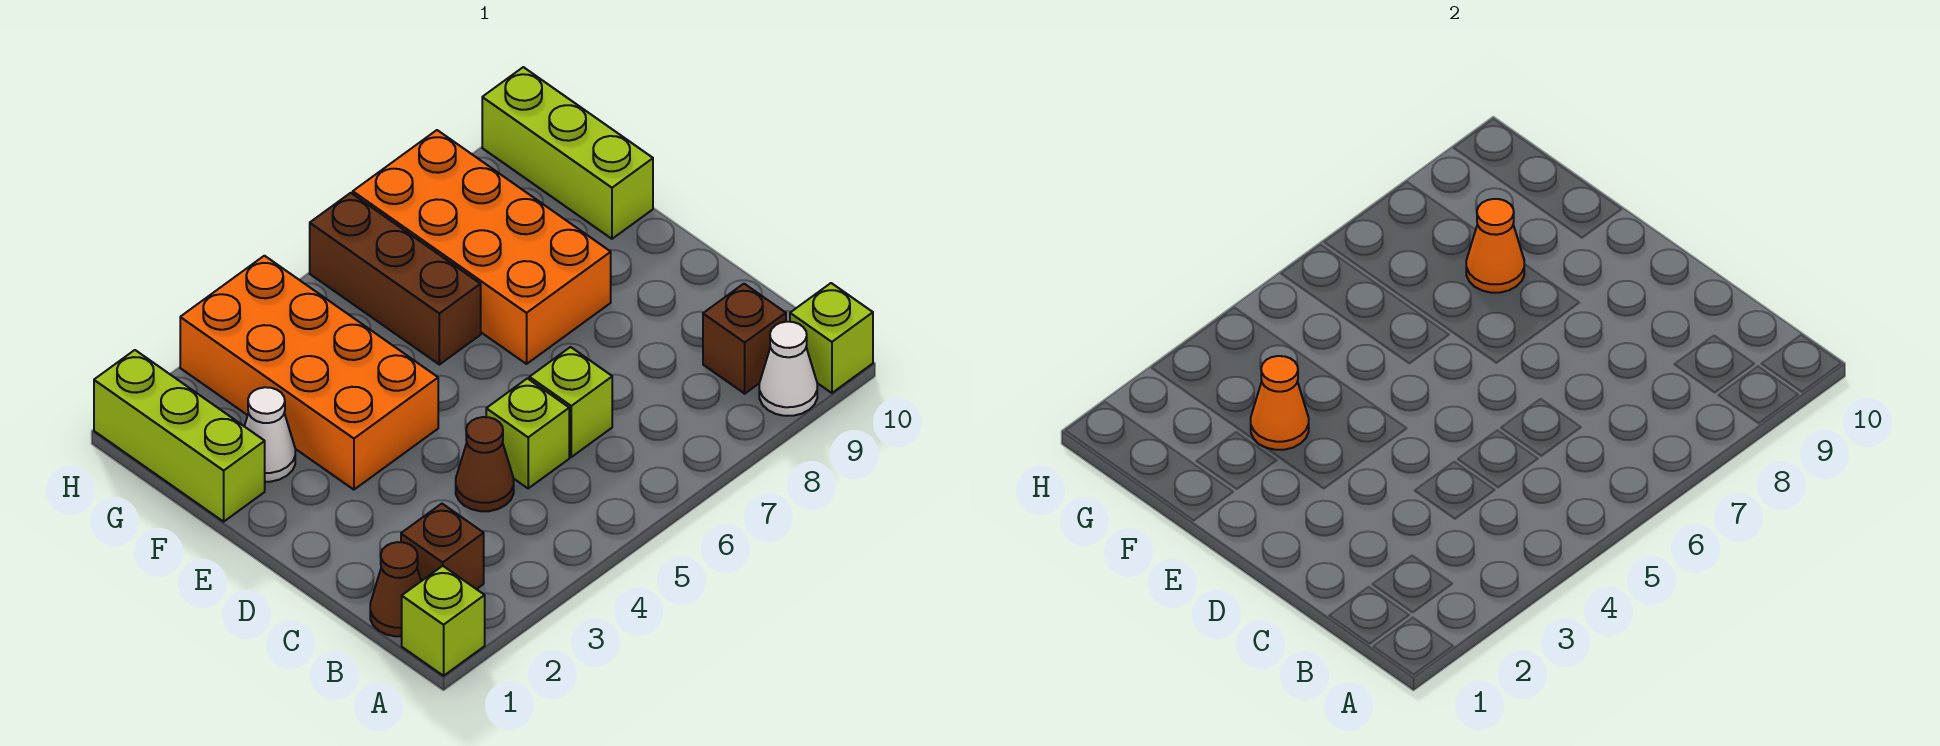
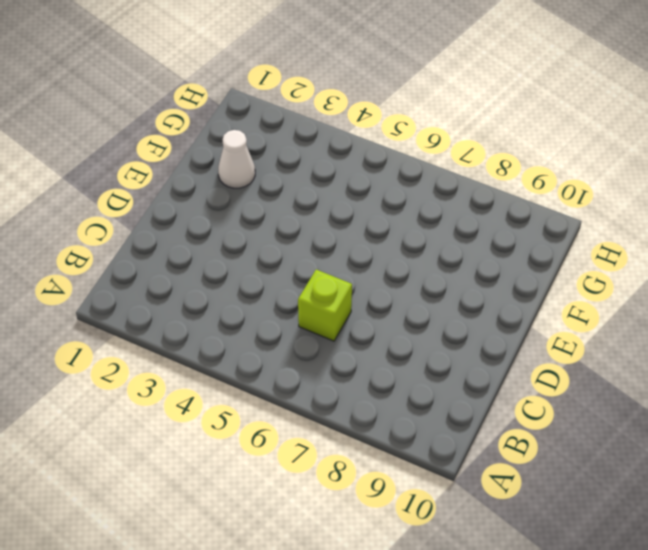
none -> lime 1x1 brick [402,566,485,676]
none -> white 1x1 cone [759,322,817,416]
none -> lime 1x1 brick [790,283,873,393]

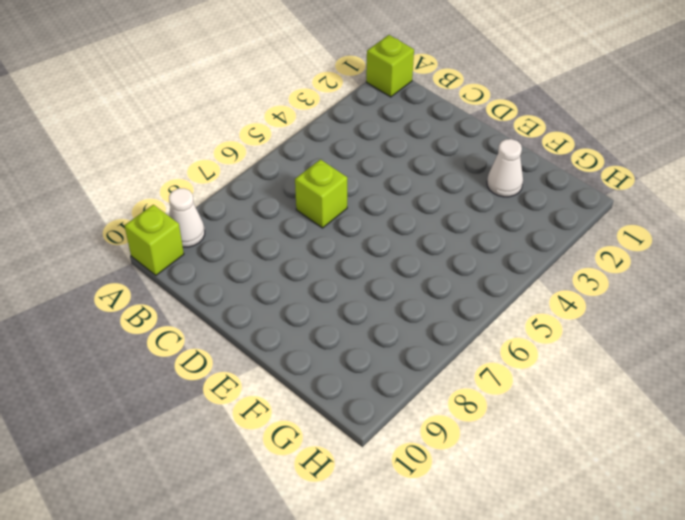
none -> brown 1x1 cone [370,542,421,636]
none -> brown 1x1 brick [401,504,484,589]
none -> brown 1x1 brick [703,284,786,394]

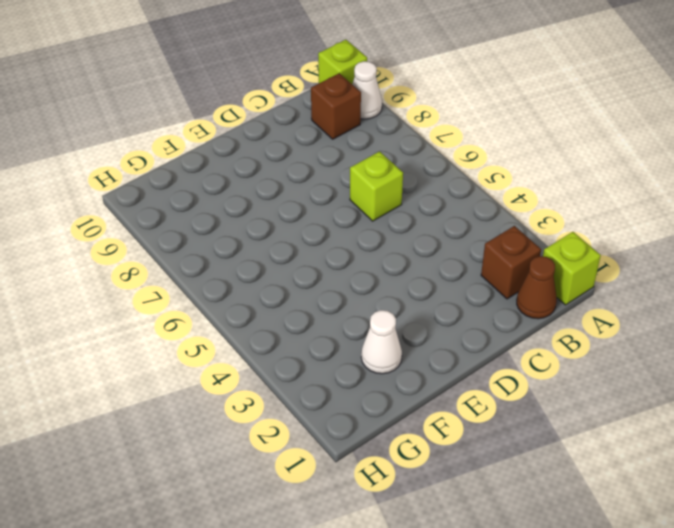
none -> brown 1x1 cone [456,417,514,511]
none -> lime 1x1 brick [486,378,569,488]
none -> orange 2x4 brick [180,256,438,490]

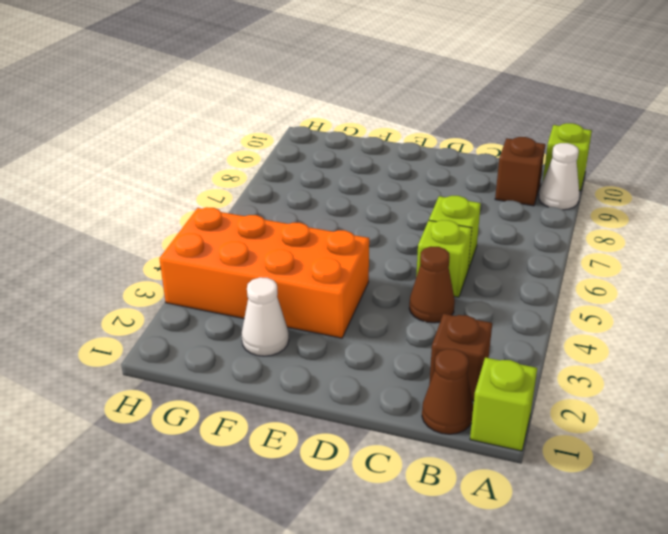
none -> orange 2x4 brick [353,130,611,364]
none -> lime 1x3 brick [94,350,265,522]
none -> brown 1x3 brick [310,193,481,365]

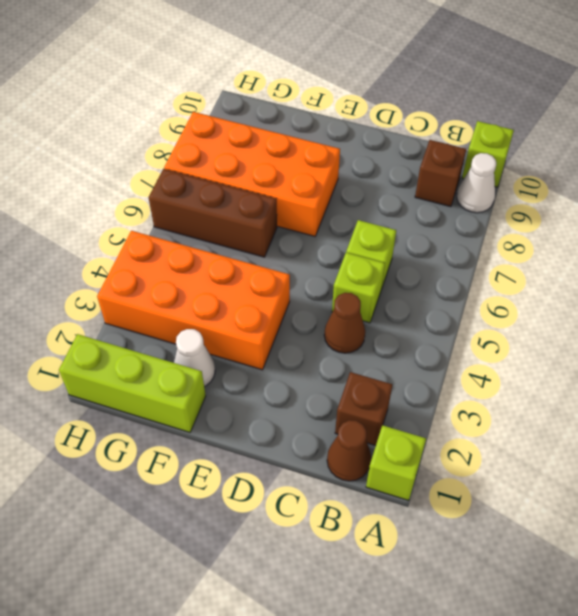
none -> lime 1x3 brick [482,67,653,239]
none -> orange 1x1 cone [1251,356,1309,450]
none -> orange 1x1 cone [1466,199,1524,293]

